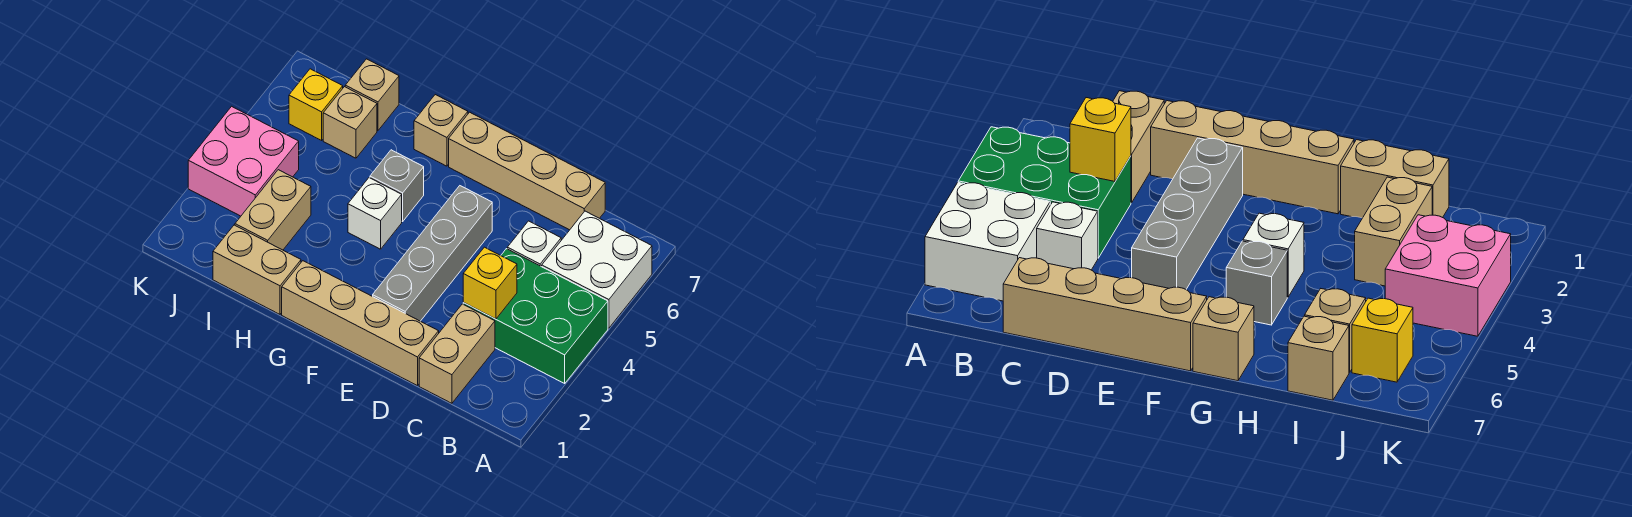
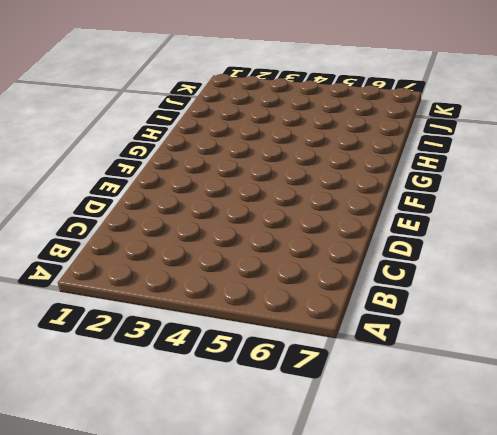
none -> green 2x3 brick [463,249,608,383]
none -> white 2x2 brick [542,211,652,328]
none -> tan 1x2 brick [419,304,495,403]

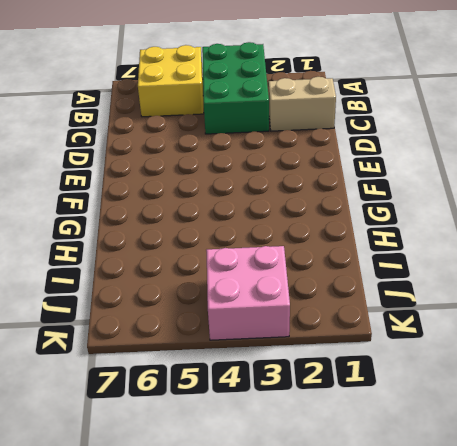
yellow 2x2 brick [138,45,204,117] -> white 2x2 brick [542,211,652,328]
none -> white 1x1 brick [507,221,561,267]
none -> tan 1x4 brick [449,112,605,230]
none -> tan 1x4 brick [282,261,439,386]

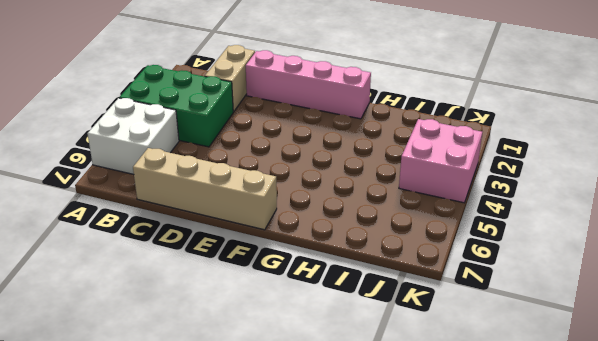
pink 1x4 brick [246,50,371,119] -> tan 1x4 brick [282,261,439,386]
none -> white 1x1 brick [507,221,561,267]
none -> grey 1x4 brick [373,186,492,321]
none -> white 1x1 brick [348,178,402,249]

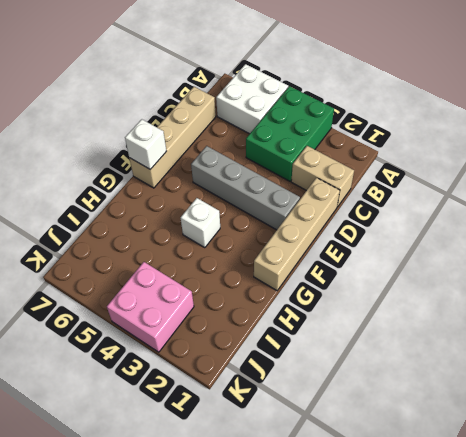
white 1x1 brick [125,119,166,169] -> white 1x1 brick moved to [507,221,561,267]
none -> grey 1x1 brick [370,150,424,221]
none -> tan 1x1 brick [414,95,468,166]
none -> tan 1x2 brick [213,225,301,314]

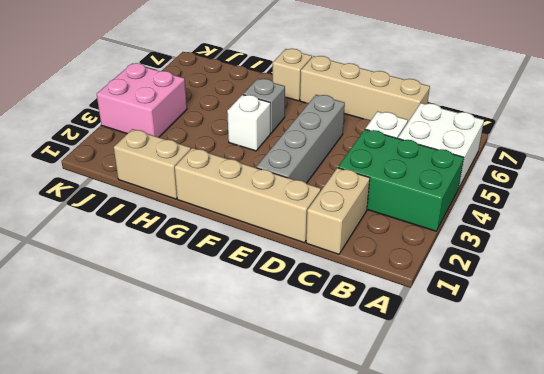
none -> tan 1x2 brick [235,170,311,250]
none -> tan 1x1 brick [323,87,377,158]
none -> tan 1x1 brick [345,59,399,131]

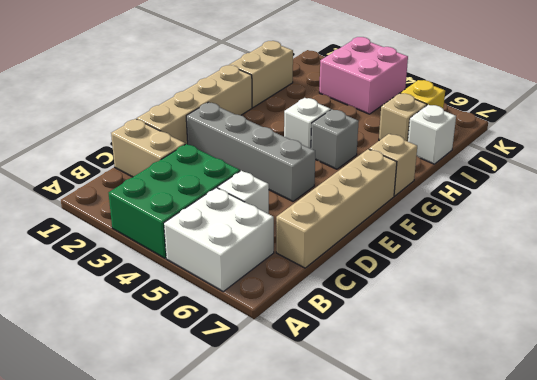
white 1x1 brick [408,105,456,164] -> tan 1x1 brick [345,59,399,131]
none -> tan 1x2 brick [235,170,311,250]
none -> yellow 1x1 brick [463,247,517,319]

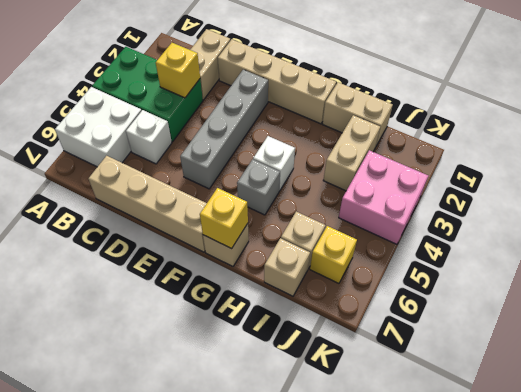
yellow 1x1 brick [200,188,248,249] -> none

